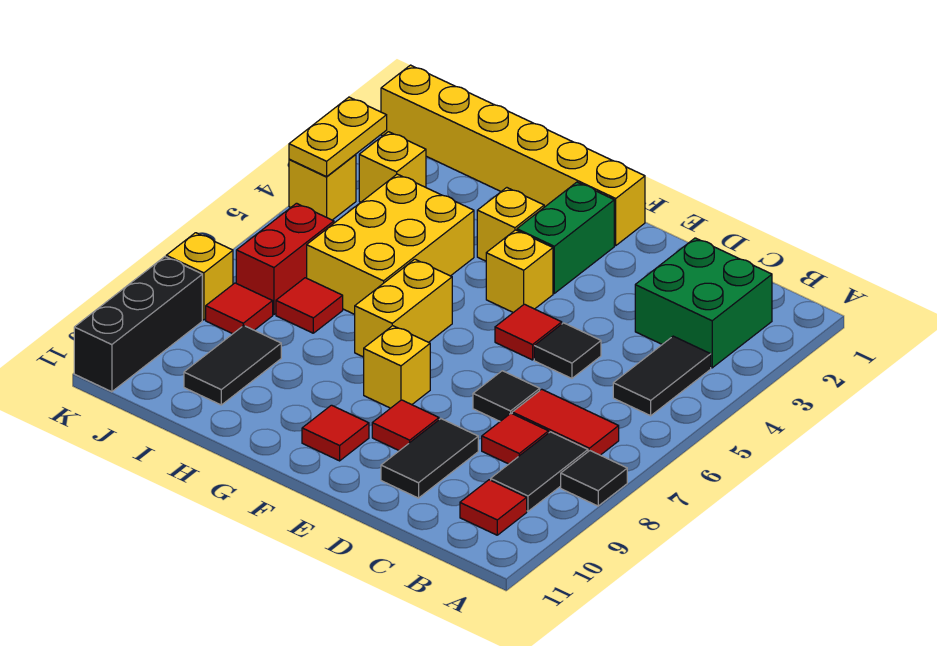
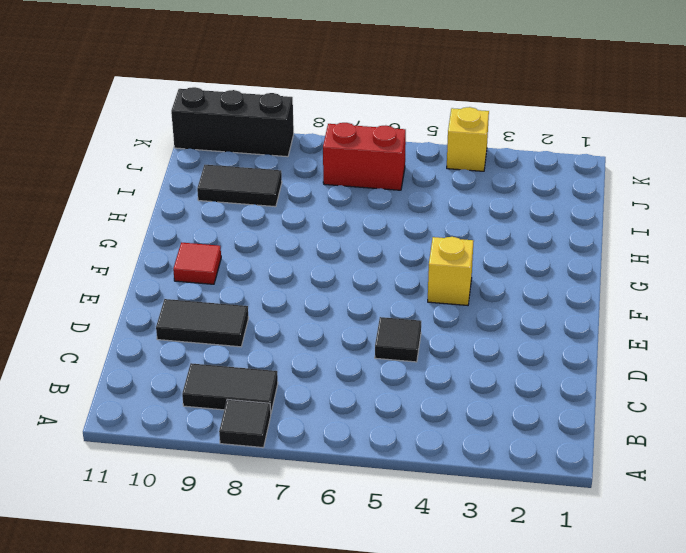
none -> green 2x2 brick [635,238,772,368]
none -> black 1x2 tile [613,336,711,416]
none -> red 1x2 tile [512,389,619,455]

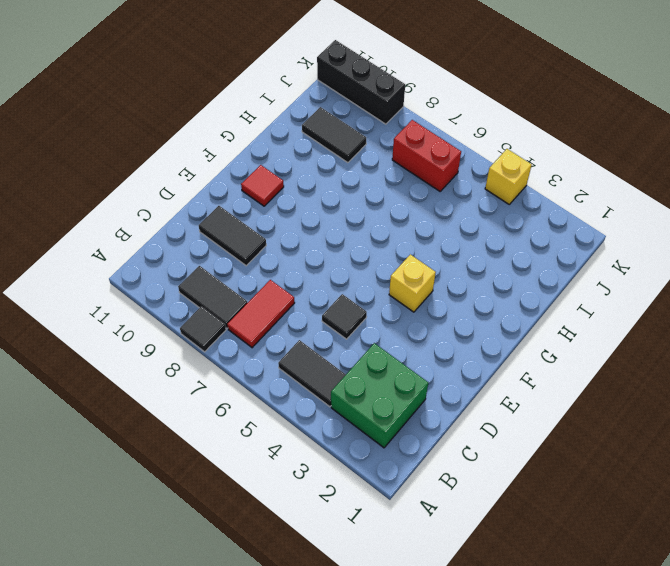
none -> red 1x1 tile [460,480,527,535]
none -> red 1x1 tile [482,413,549,464]
none -> black 1x1 tile [473,371,540,421]

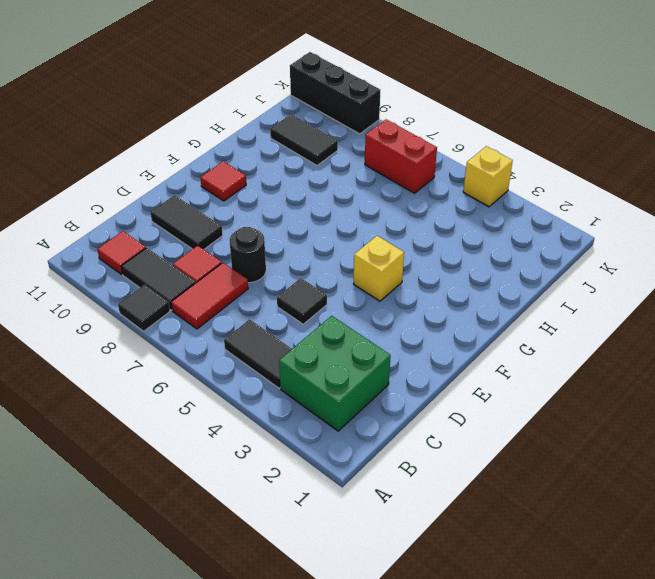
black 1x1 round brick [230,227,266,283] -> black 1x1 tile [473,371,540,421]
none -> red 1x1 tile [495,304,562,360]
none -> red 1x1 tile [372,400,439,451]
none -> yellow 1x6 brick [381,65,645,246]

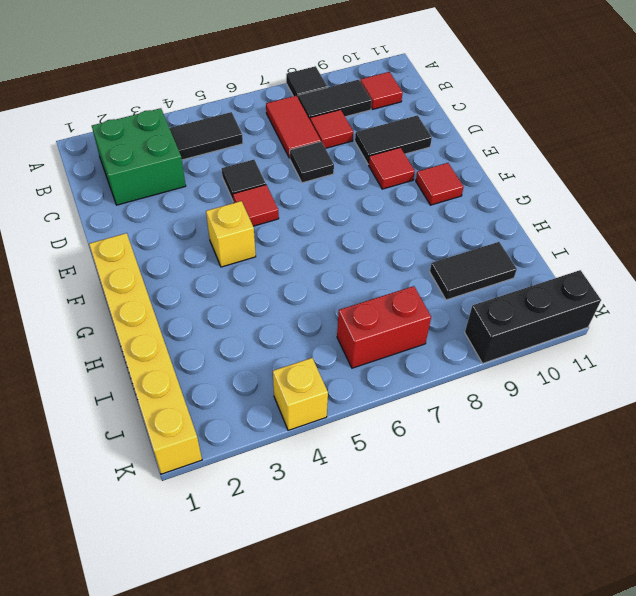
none -> green 1x2 brick [517,182,614,293]
none -> yellow 1x1 brick [364,326,430,408]
none -> yellow 1x1 brick [477,188,544,261]

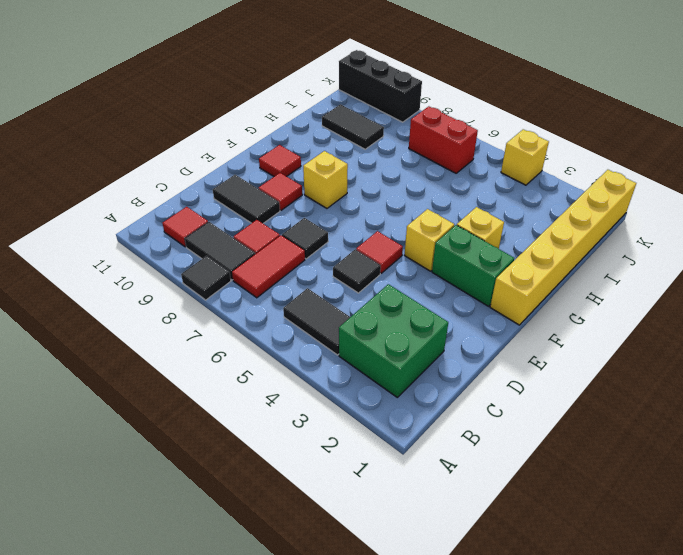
none -> yellow 1x2 brick [355,259,452,357]
none -> yellow 2x3 brick [307,174,474,314]
none -> red 1x1 tile [276,278,343,333]

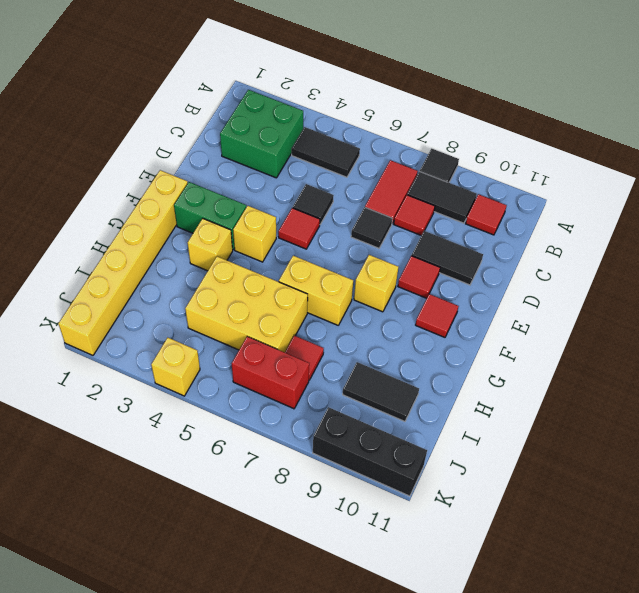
none -> yellow 1x1 brick [359,132,426,202]
none -> red 1x1 tile [206,283,273,334]
none -> yellow 1x1 brick [166,233,233,320]

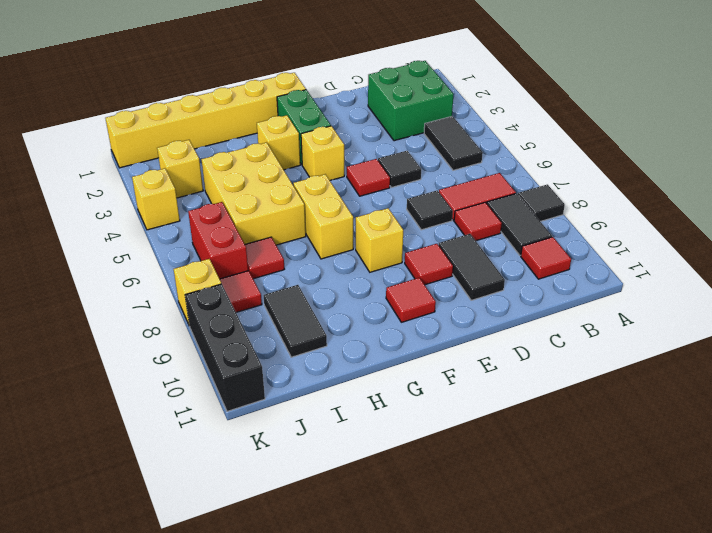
none -> yellow 1x2 plate [289,97,387,177]

